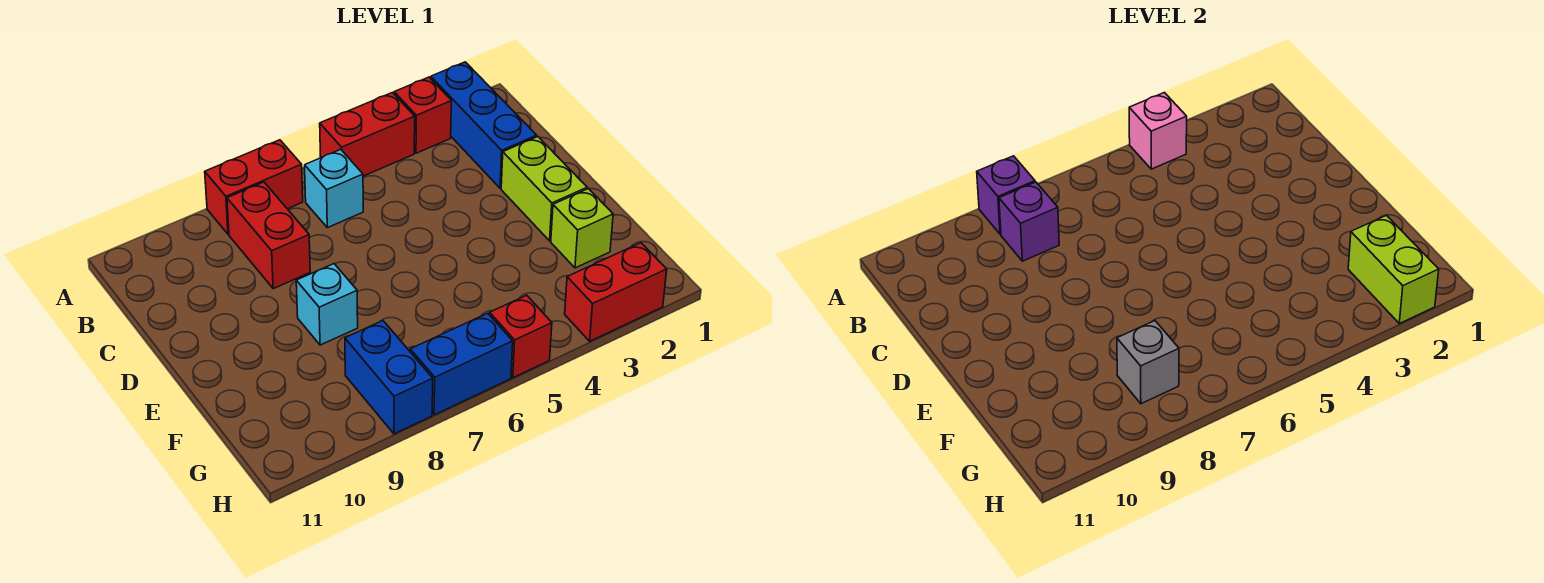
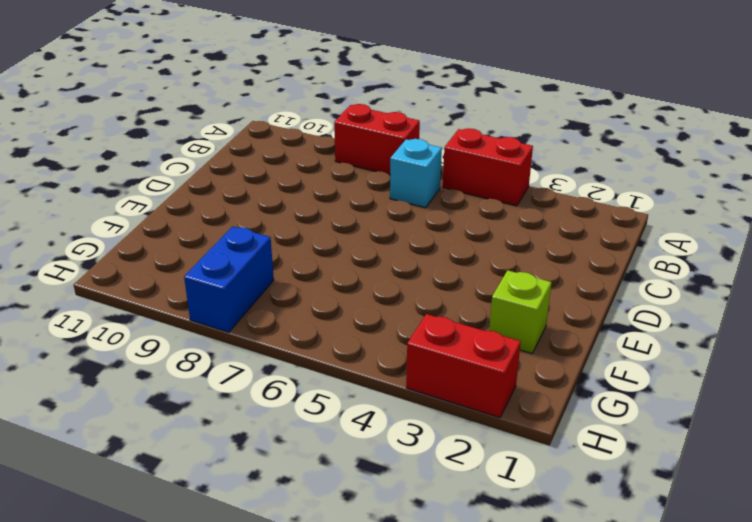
none -> blue 1x3 brick [431,62,537,188]
none -> red 1x1 brick [394,77,451,153]
none -> red 1x2 brick [227,182,310,289]

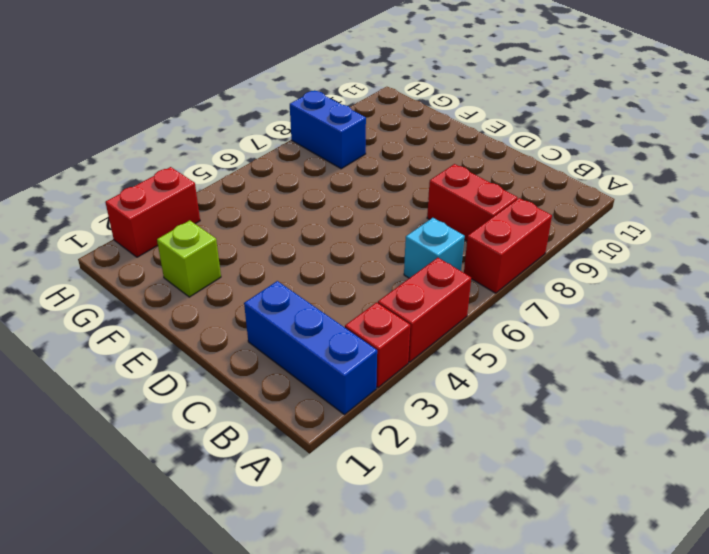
none -> lime 1x2 brick [501,137,587,241]
none -> cyan 1x1 brick [296,264,358,345]
none -> red 1x1 brick [490,295,552,378]

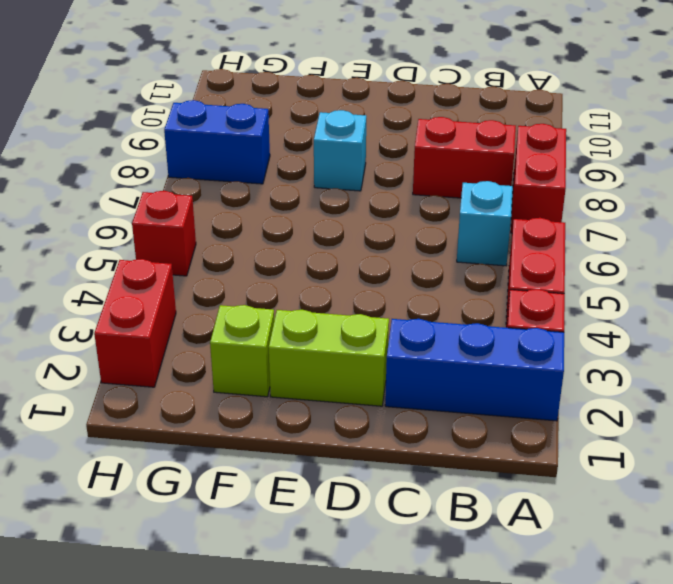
none -> blue 1x2 brick [410,313,513,415]
none -> pink 1x1 brick [1129,93,1187,169]
none -> purple 1x1 brick [977,156,1035,234]

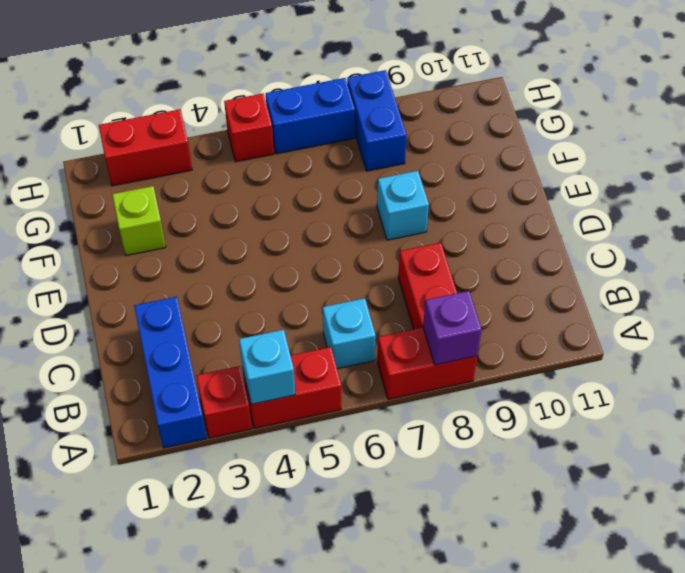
cyan 1x1 brick [239,330,295,404] -> pink 1x1 brick [1129,93,1187,169]
none -> lime 1x2 brick [501,137,587,241]
none -> purple 1x1 brick [999,182,1059,261]
none -> lime 1x2 brick [1348,215,1439,324]

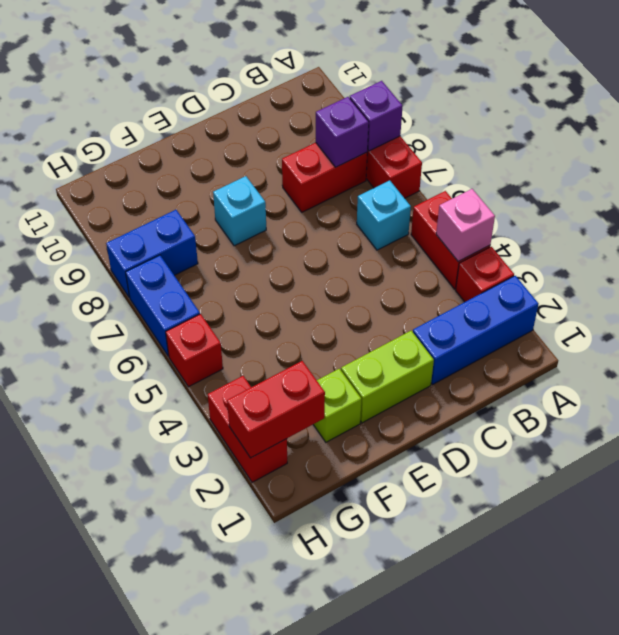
red 1x2 brick [227,361,325,458] -> lime 1x2 brick [1348,215,1439,324]
none -> grey 1x1 brick [1117,321,1179,404]

